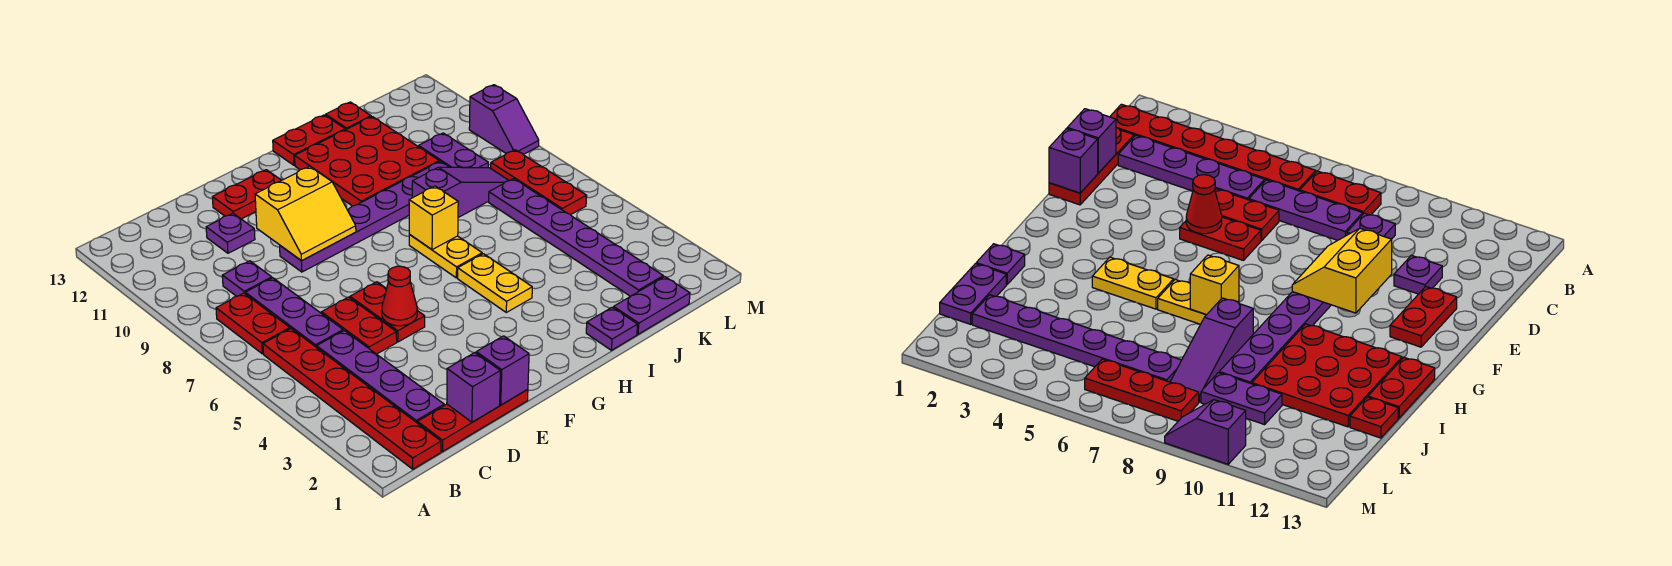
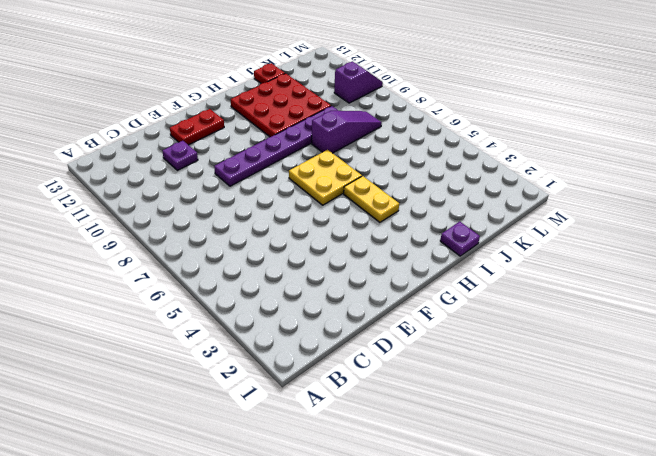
yellow 2x2 plate [289,150,362,205] -> yellow 1x2 plate [409,235,482,278]
purple 1x2 slope [334,61,383,103] -> purple 1x2 slope turned to [469,85,539,154]
none -> red 1x6 plate [263,329,441,469]
none -> red 1x2 plate [216,293,290,354]
none -> red 1x3 plate [418,389,528,451]

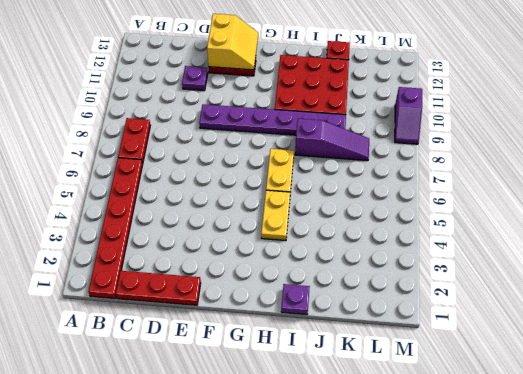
yellow 2x2 slope [207,14,258,70] -> yellow 2x2 slope turned to [255,166,356,261]
none -> purple 1x4 plate [317,331,444,423]
none -> purple 1x3 plate [245,278,343,347]
none -> purple 1x1 plate [222,261,272,296]

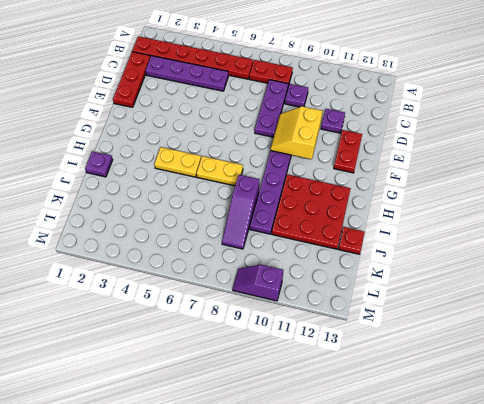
purple 1x3 plate [255,80,288,137] -> purple 1x3 plate turned to [245,278,343,347]
none -> red 1x2 plate [321,297,397,354]
none -> red 1x2 plate [350,282,425,342]
none -> red 1x2 plate [273,115,345,165]

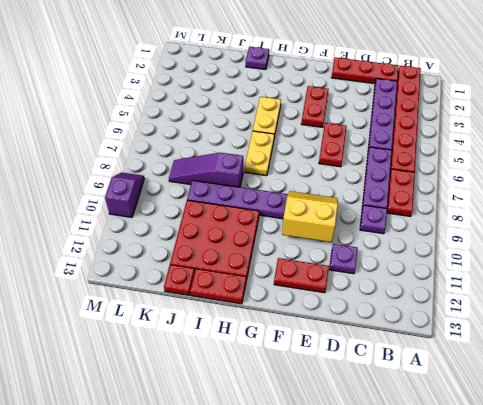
red 1x2 plate [301,86,329,127] -> red 1x2 plate moved to [321,297,397,354]
none -> purple 1x2 plate [613,277,690,334]
none -> purple 1x6 plate [489,179,663,296]
none -> purple 1x2 plate [419,133,488,168]

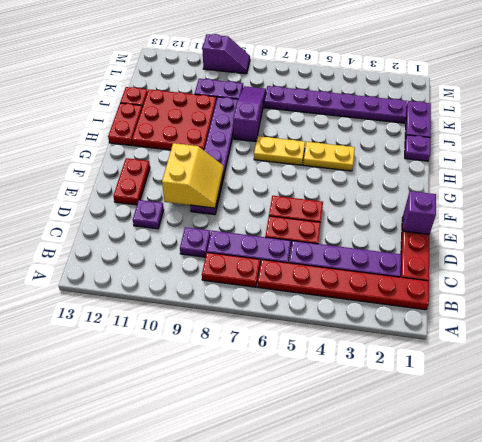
none -> red 1x3 plate [491,150,587,215]
none -> purple 1x1 brick [447,353,500,422]
none -> red 1x1 cone [382,266,417,326]

